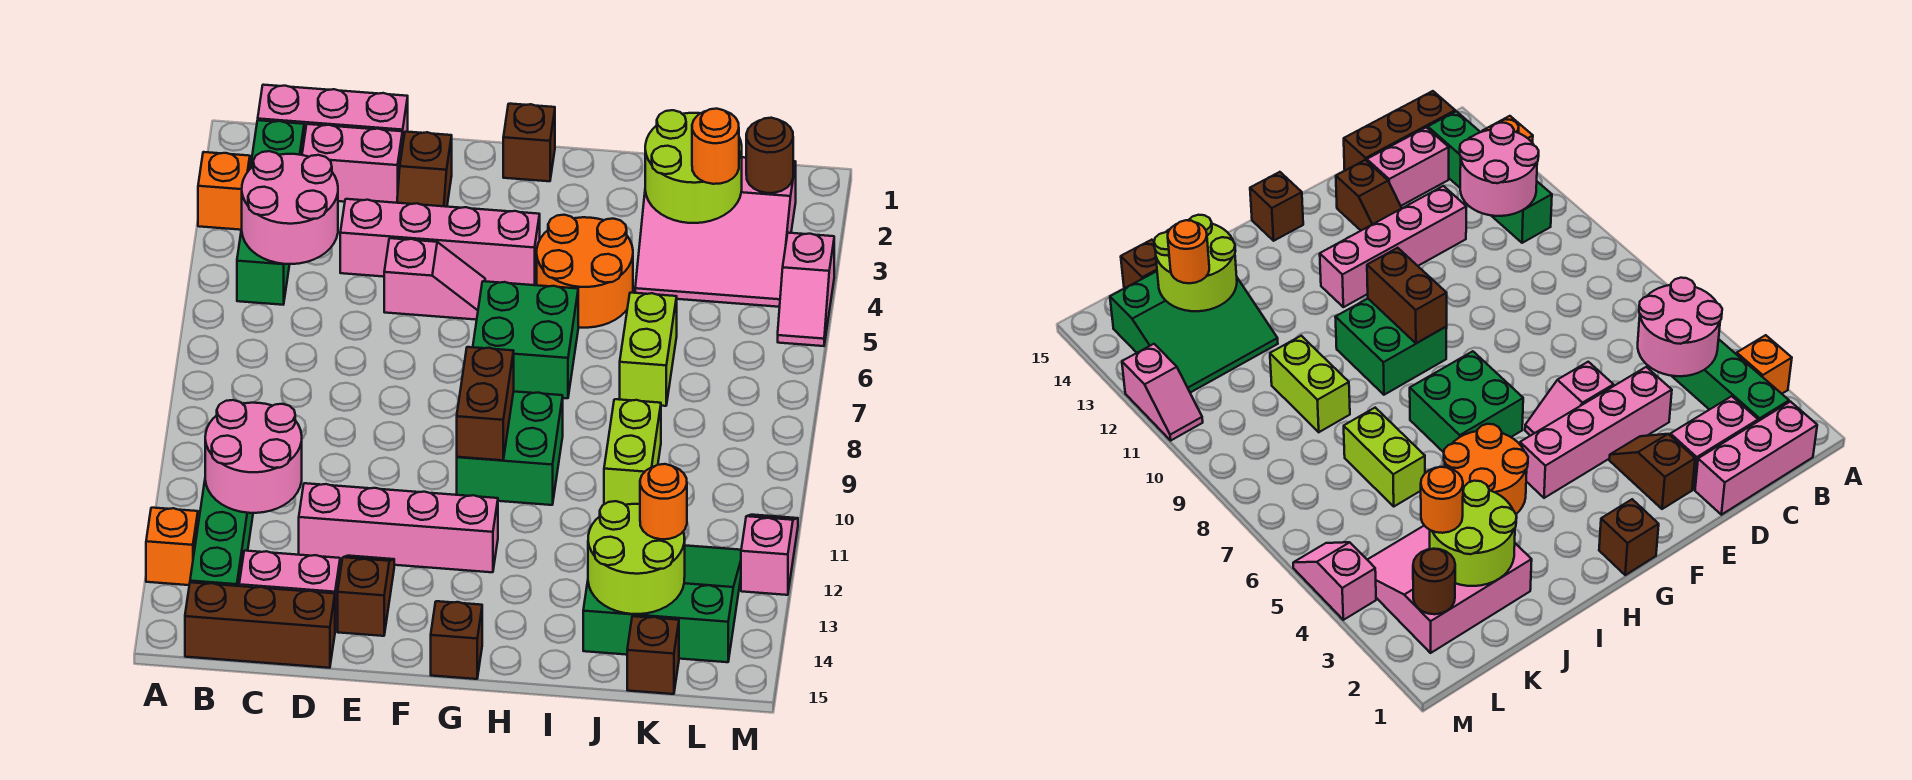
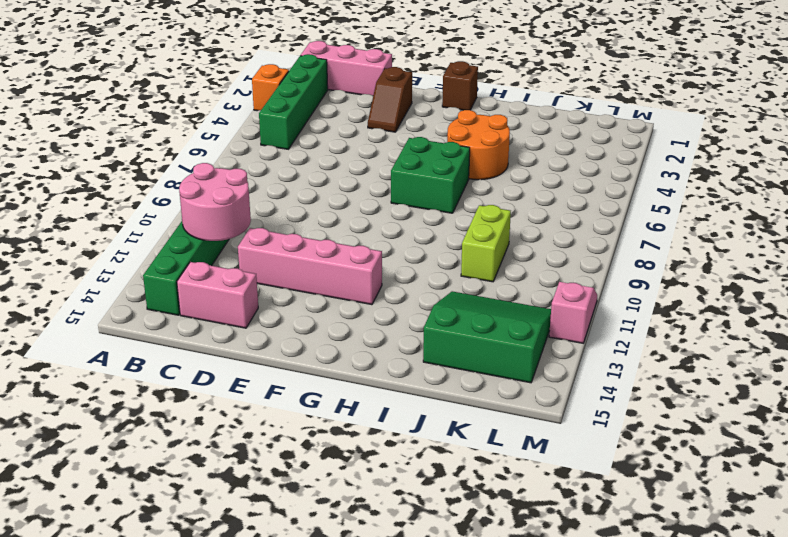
none -> orange 1x1 brick [146,508,198,585]
none -> brown 1x3 brick [185,582,335,668]
none -> pink 1x2 brick [302,124,403,203]
none -> pink 1x4 brick [340,199,540,285]

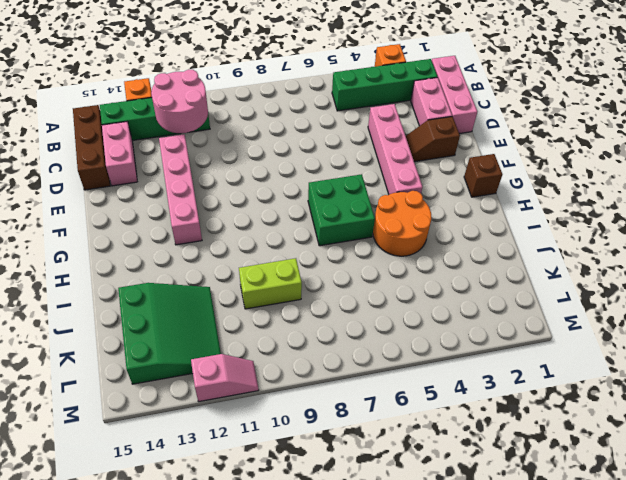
none -> pink 1x2 slope [384,238,485,320]
none -> brown 1x2 slope [338,556,394,636]
none -> green 2x2 brick [457,392,563,505]
none -> brown 1x1 brick [431,601,482,679]

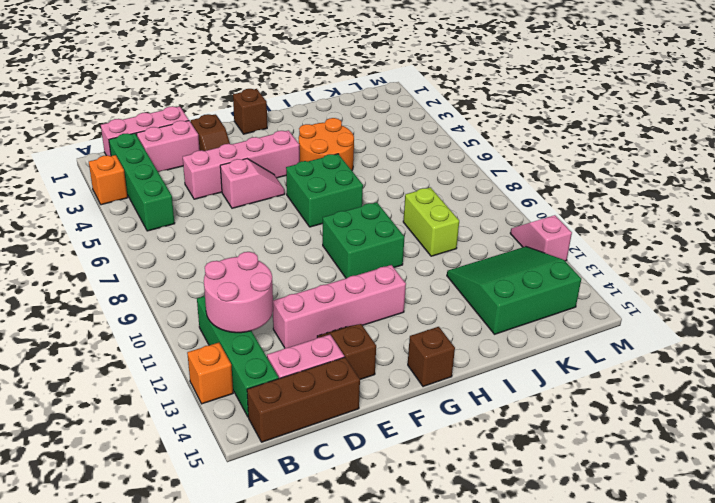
none -> pink 3x3 slope [635,157,796,307]
none -> lime 1x2 brick [620,293,677,406]
none -> brown 1x1 brick [627,616,679,694]
none -> pink 1x2 slope [778,233,834,346]

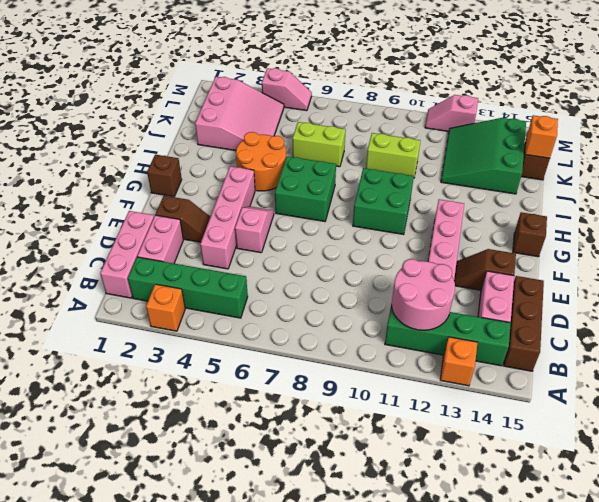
orange 1x1 brick [525,115,558,158] -> none
none -> pink 2x2 round brick [242,151,338,264]
none -> brown 1x2 brick [457,347,514,460]
none -> lime 2x2 round brick [645,110,742,223]
none -> lime 2x2 round brick [588,501,685,614]

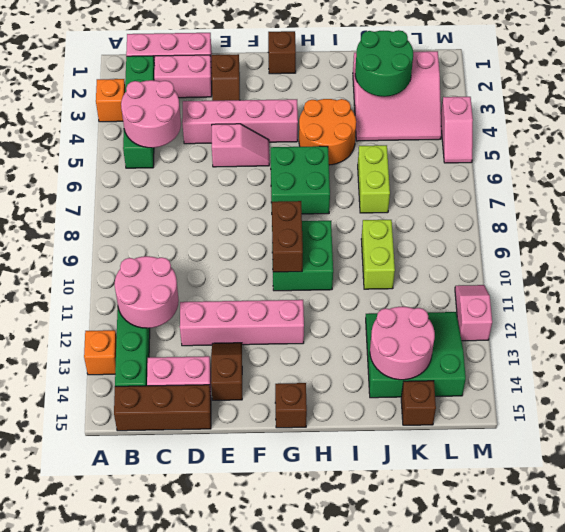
green 2x2 round brick [355,30,413,97] -> lime 2x2 round brick [645,110,742,223]
pink 2x2 round brick [370,307,435,380] -> lime 2x2 round brick [588,501,685,614]
none -> brown 1x1 round brick [746,118,793,193]
none -> orange 1x1 round brick [692,109,739,184]
none -> orange 1x1 round brick [640,464,687,539]

